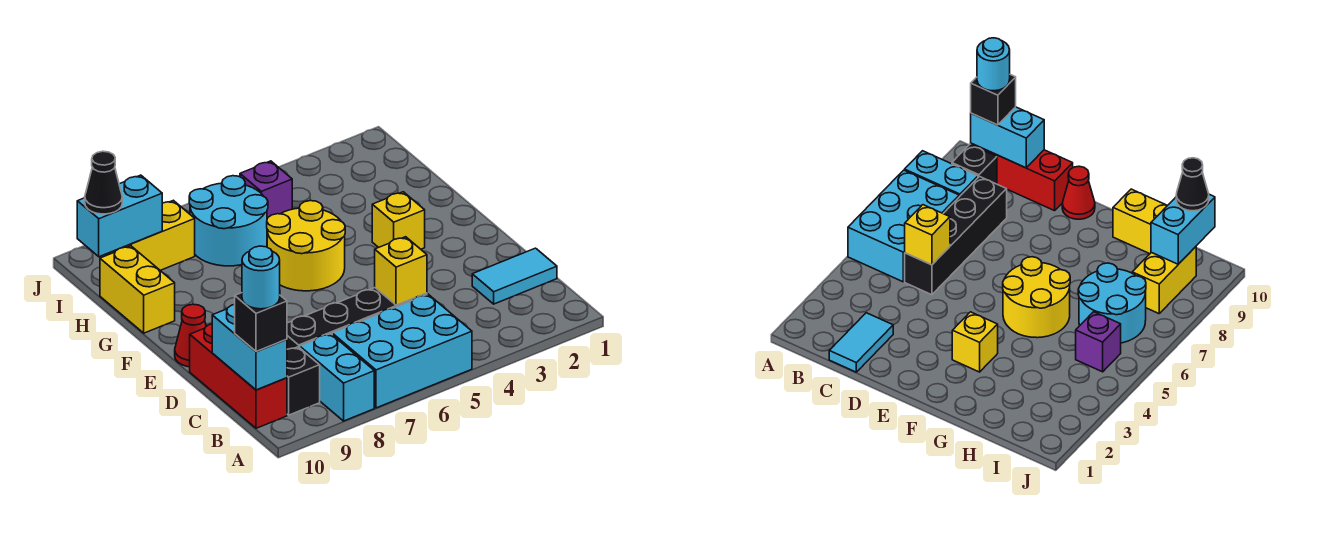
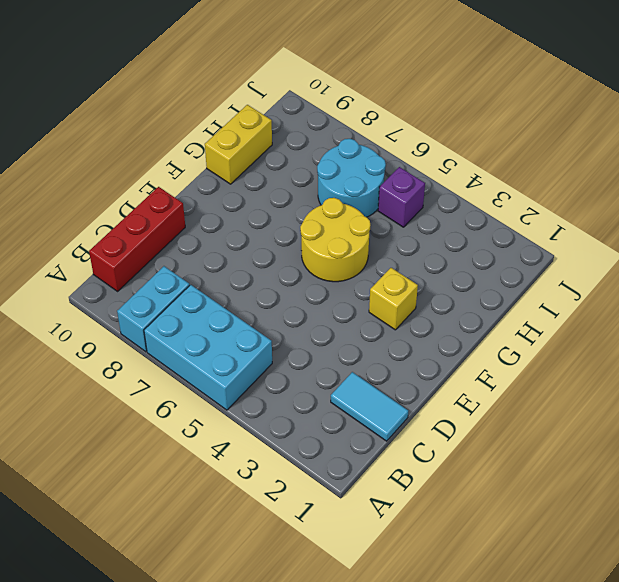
none -> black 1x1 brick [287,347,320,415]
none -> black 1x4 brick [287,288,427,349]
none -> red 1x1 cone [175,304,206,367]

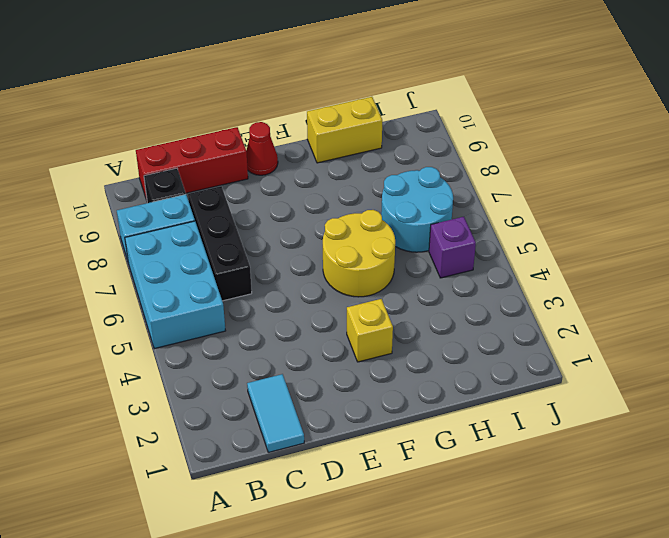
black 1x3 brick [188,186,252,301] -> black 1x4 brick [287,288,427,349]
none -> yellow 1x2 brick [110,200,195,271]
none -> cyan 1x2 brick [212,305,287,390]
none -> yellow 1x1 brick [375,237,427,305]

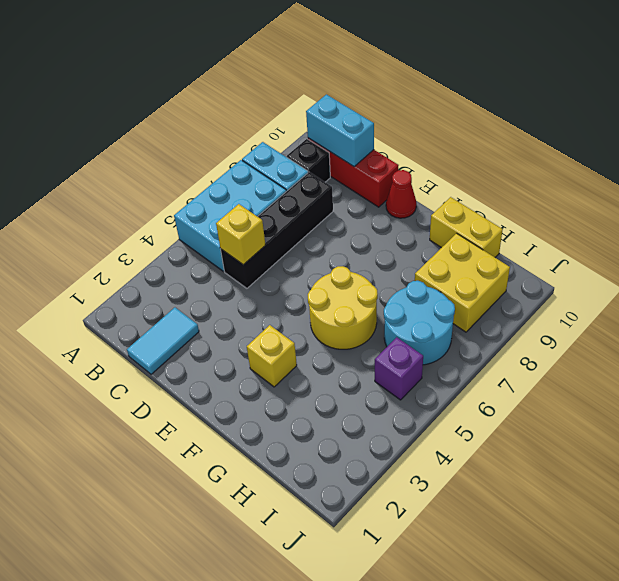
yellow 2x2 brick [415,233,510,332] -> yellow 1x2 brick [110,200,195,271]
none -> cyan 1x2 brick [77,175,162,257]
none -> black 1x1 brick [235,293,287,351]
none -> black 1x1 cone [85,151,122,214]

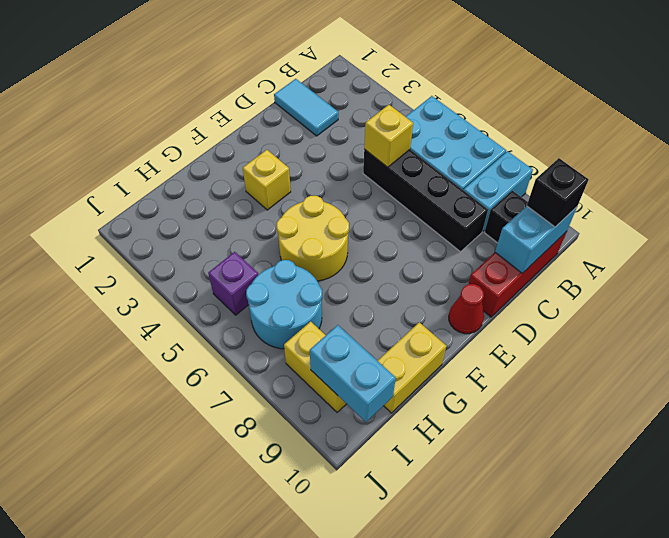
none -> black 1x1 cone [85,151,122,214]
none -> cyan 1x1 round brick [242,246,280,309]

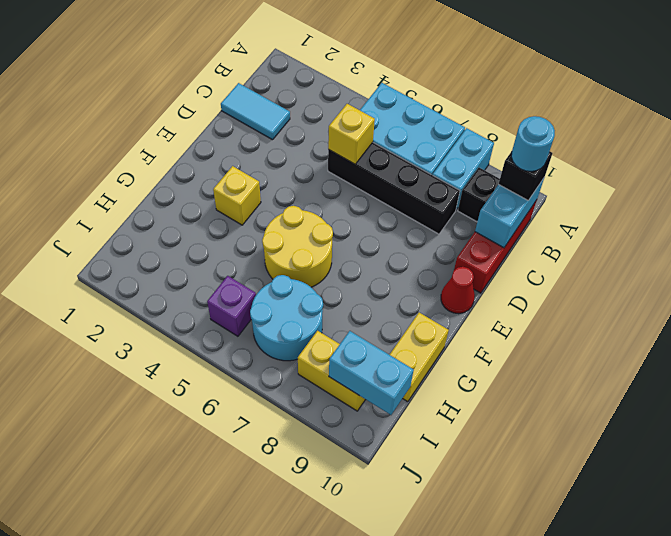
none -> black 1x1 cone [85,151,122,214]

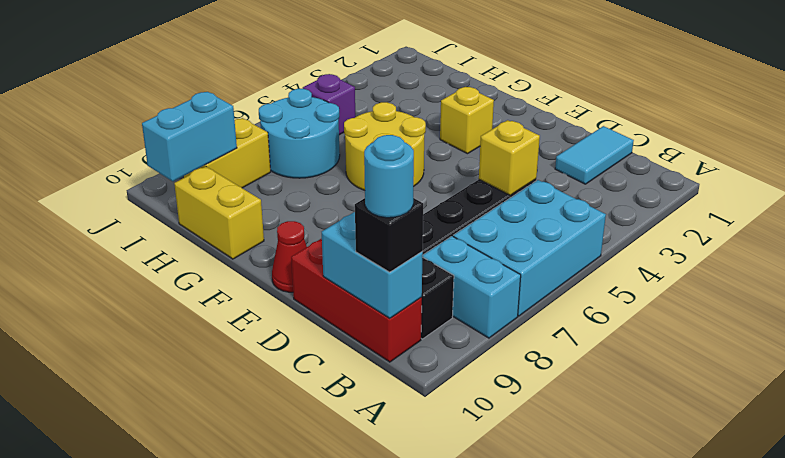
none -> black 1x1 cone [85,151,122,214]

